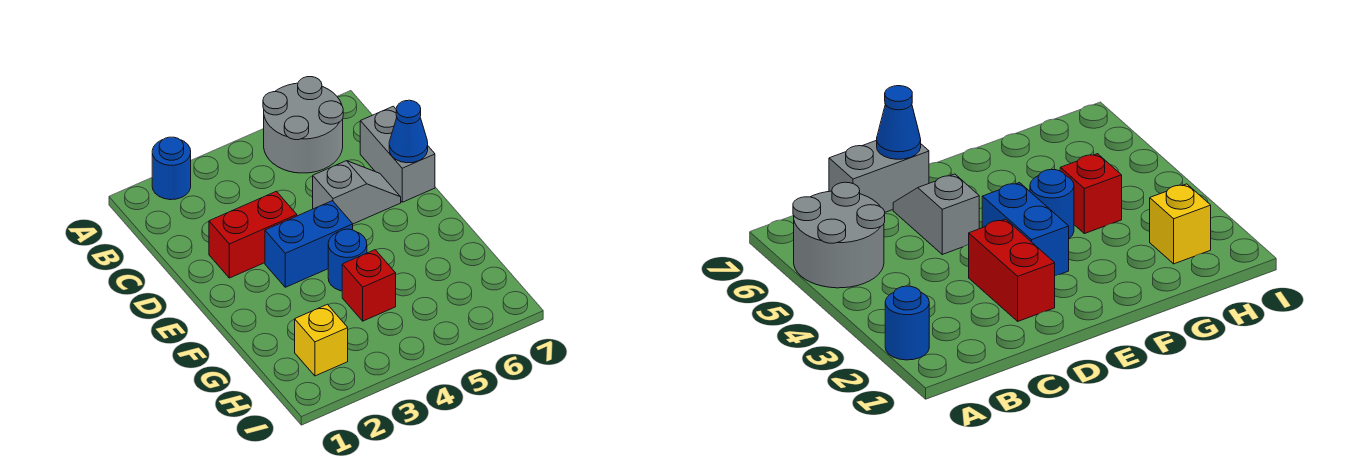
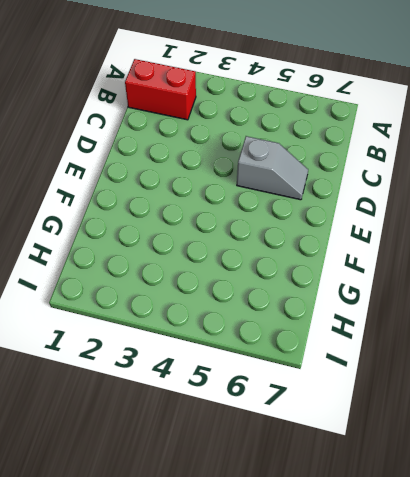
red 1x2 brick [125,59,196,120] -> red 1x2 brick moved to [209,191,297,278]
none -> blue 1x1 round brick [152,137,191,200]
none -> grey 2x2 round brick [263,77,343,173]

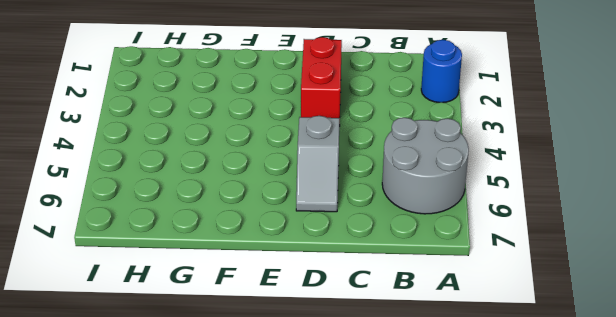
none -> grey 1x2 brick [360,106,435,202]
none -> blue 1x2 brick [265,201,353,287]

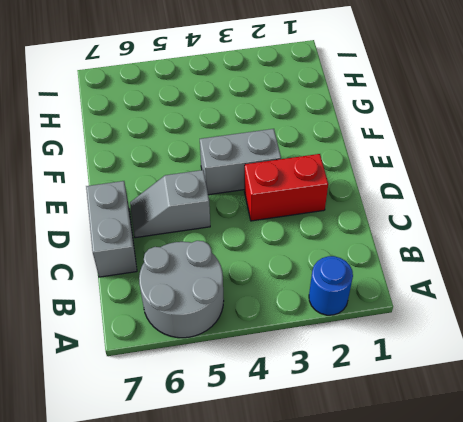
grey 1x2 brick [200,129,281,195] -> blue 1x2 brick [265,201,353,287]
none -> blue 1x1 round brick [328,229,367,291]
none -> red 1x1 brick [342,250,396,321]

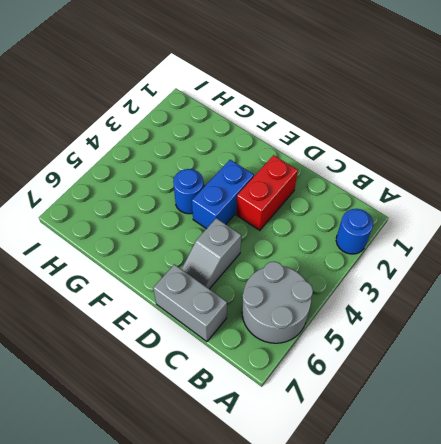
none -> red 1x1 brick [342,250,396,321]
none -> yellow 1x1 brick [295,304,348,376]

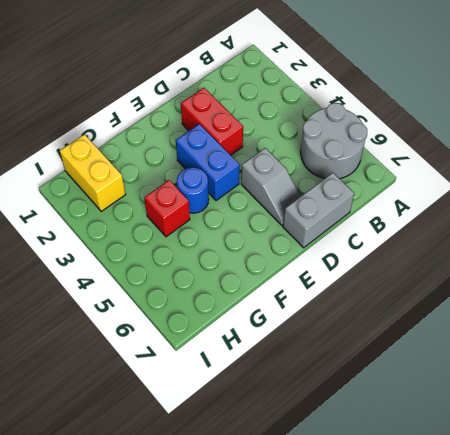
yellow 1x2 brick [60,134,126,211] -> yellow 1x1 brick [295,304,348,376]
none -> blue 1x1 round brick [152,137,191,200]
none -> blue 1x1 cone [389,100,428,163]

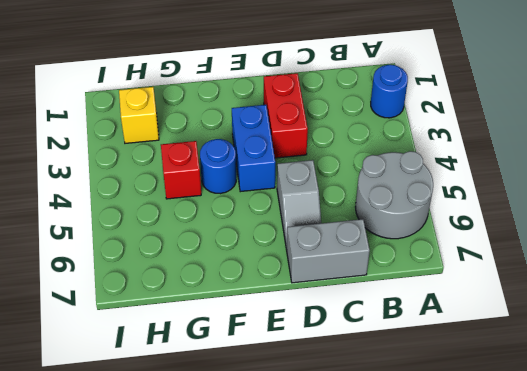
none -> blue 1x1 cone [389,100,428,163]

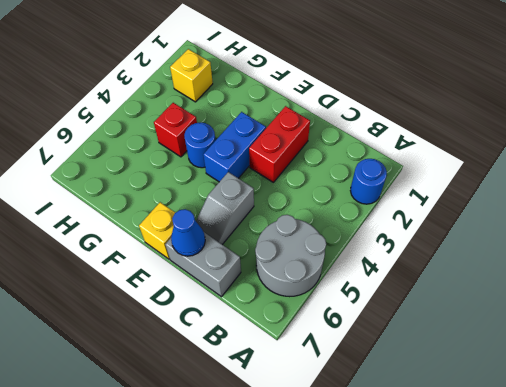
yellow 1x1 brick [139,202,175,259] -> none

